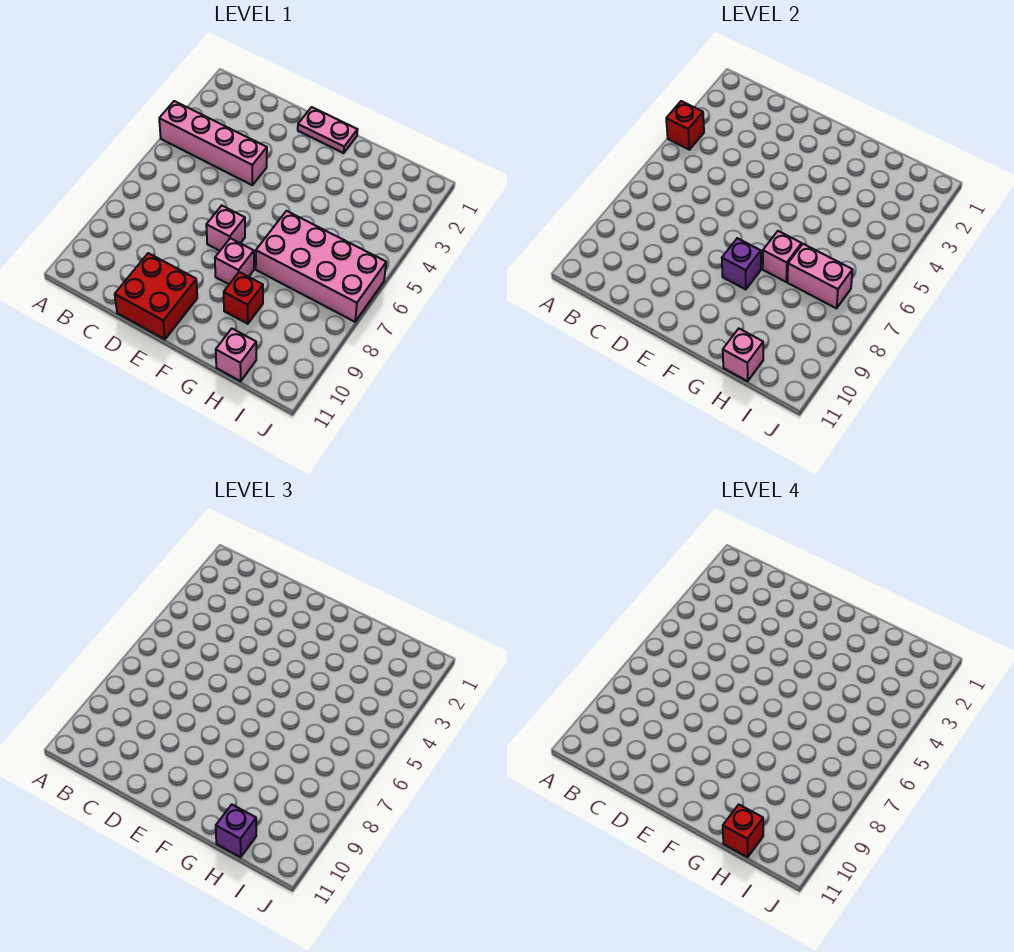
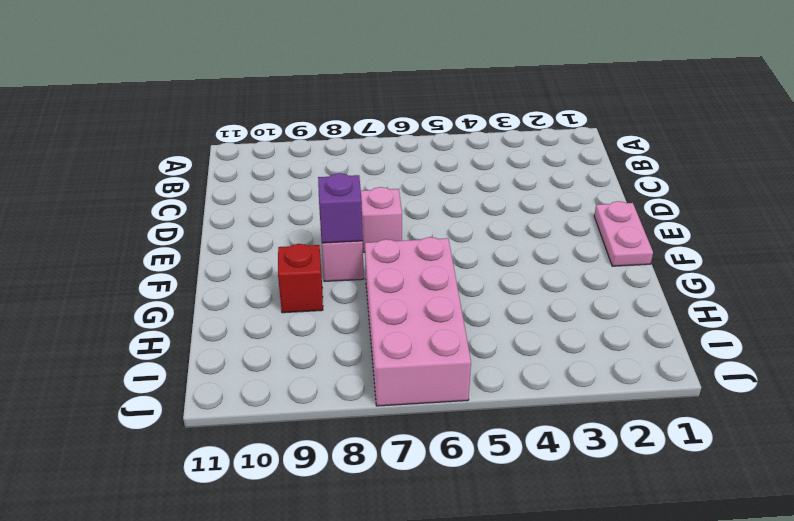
none -> pink 1x4 brick [159,101,267,185]
none -> red 2x2 brick [115,253,197,339]
none -> pink 1x1 brick [216,329,256,381]

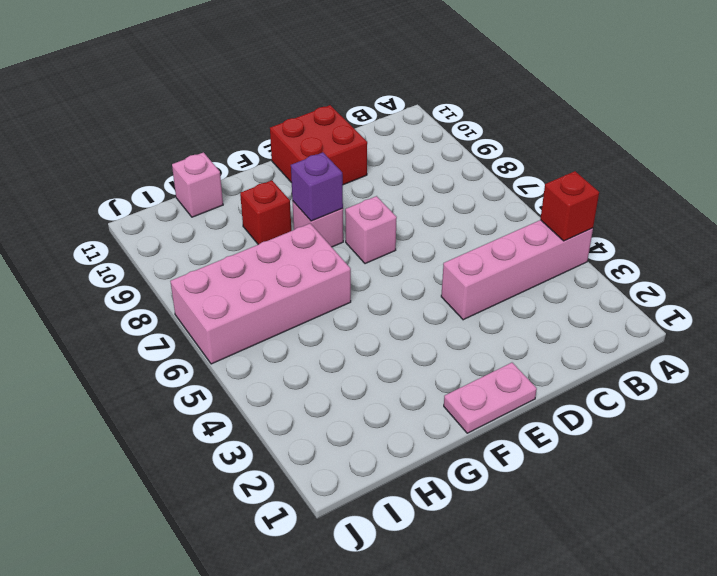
none -> pink 1x1 brick [763,231,802,282]
none -> pink 1x2 brick [788,244,852,308]
none -> pink 1x1 brick [723,329,763,381]

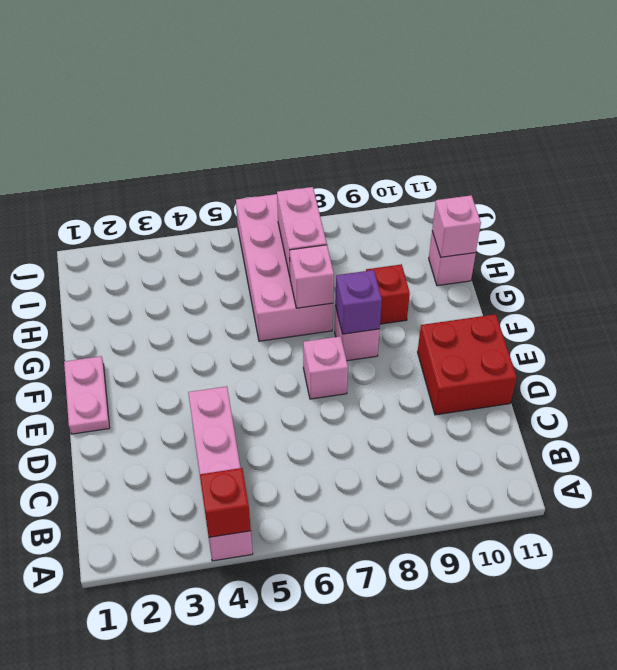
none -> purple 1x1 brick [216,805,256,857]
none -> red 1x1 brick [723,805,763,857]

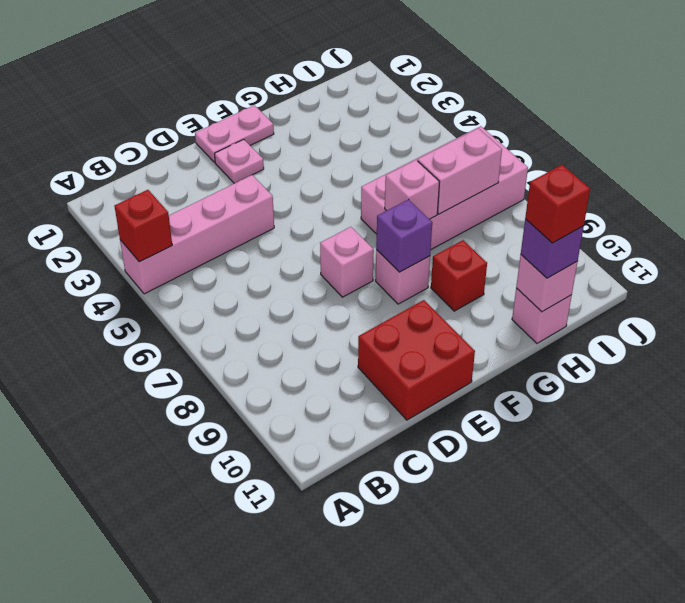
pink 1x1 plate [215,139,264,183] -> none

